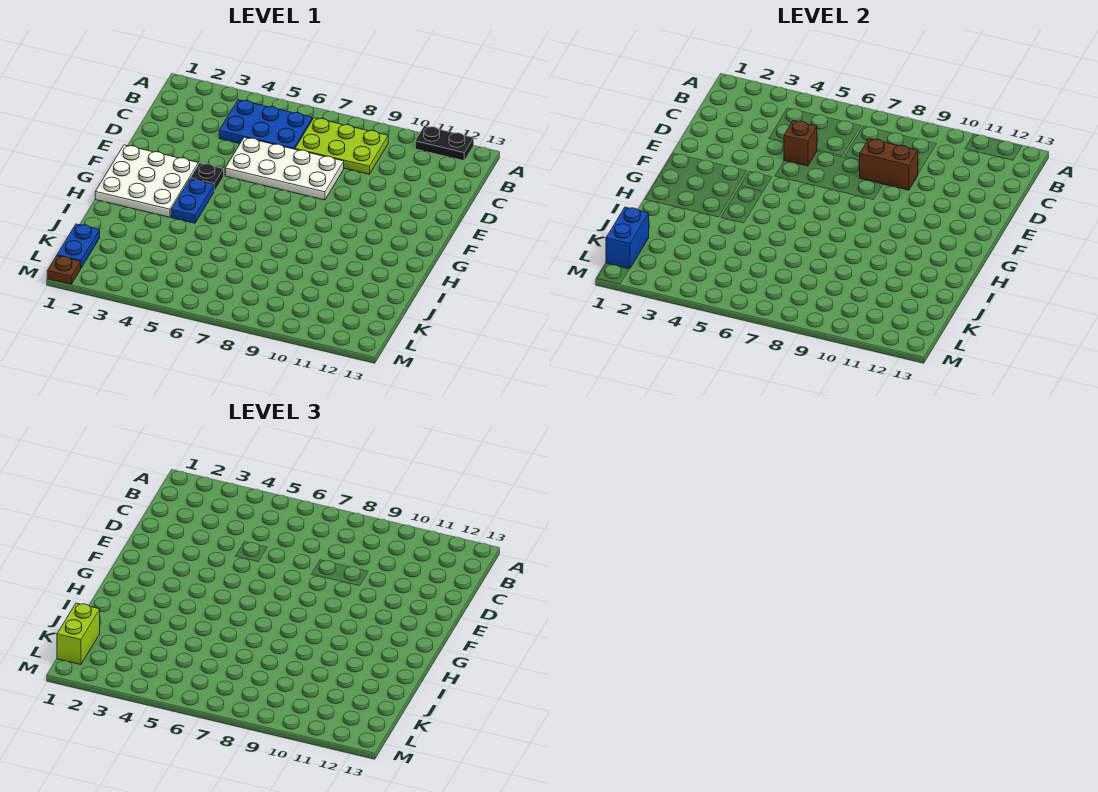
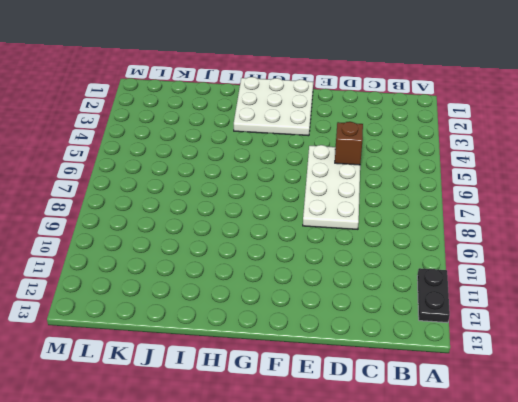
none -> blue 2x3 plate [219,100,312,149]
none -> lime 2x3 plate [295,118,388,174]
none -> black 1x1 plate [190,163,224,191]

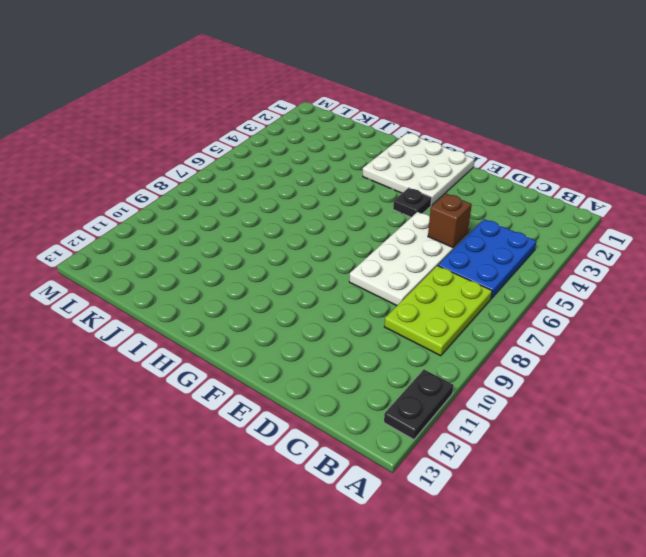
none -> blue 1x2 plate [171,179,214,223]
none -> blue 1x2 plate [57,224,100,268]
none -> brown 1x1 plate [47,256,81,284]

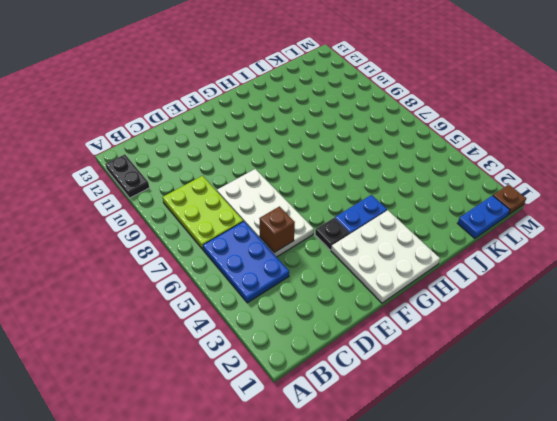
none -> brown 1x2 brick [860,139,918,190]
none -> blue 1x2 brick [606,207,649,269]
none -> lime 1x2 brick [57,603,100,665]

